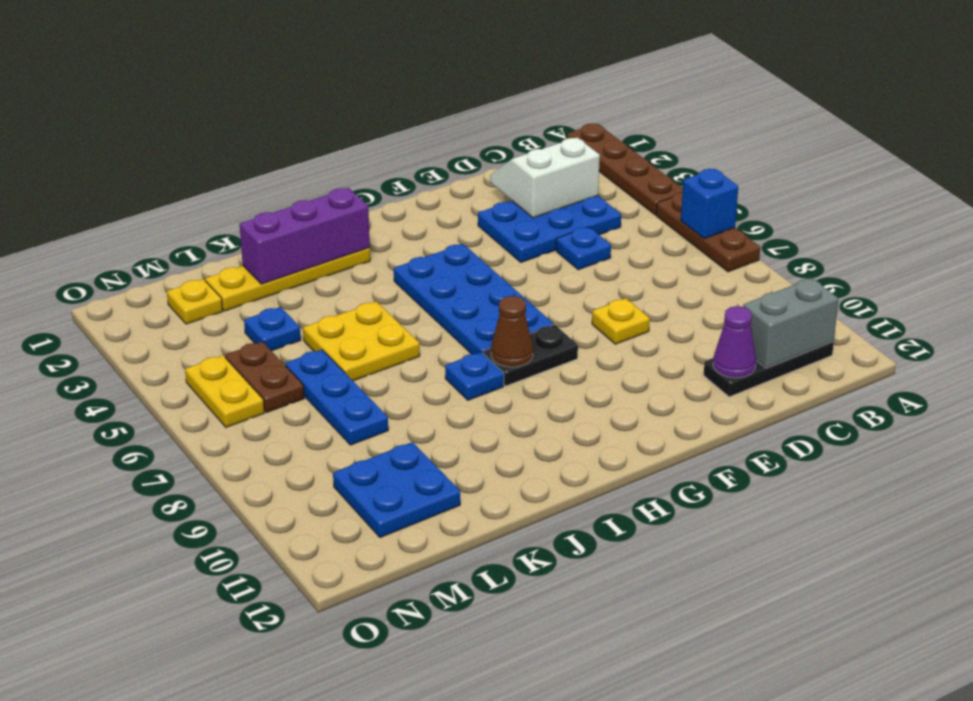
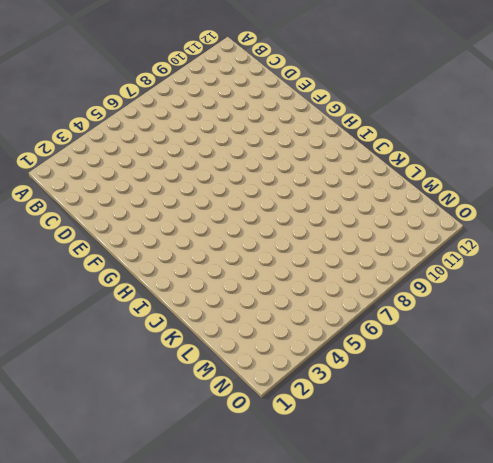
none -> brown 1x4 plate [567,123,683,215]
none -> brown 1x3 plate [656,193,760,272]
none -> black 1x3 plate [704,341,834,397]

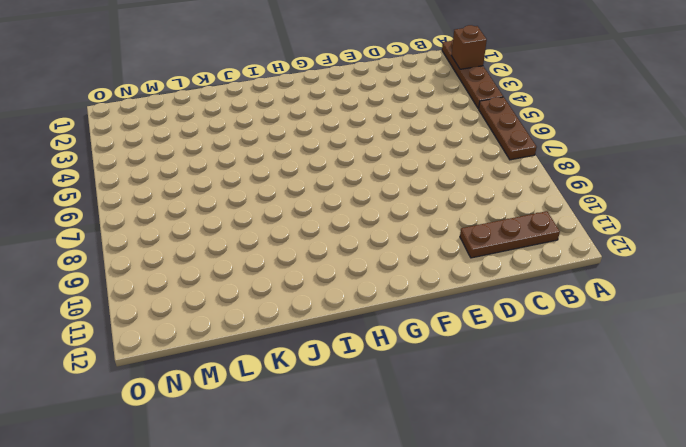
brown 1x1 brick [451,25,487,69] -> none
brown 1x3 plate [460,211,560,258] -> black 1x3 plate [704,341,834,397]
none -> blue 2x3 plate [478,196,621,262]
none -> blue 1x1 plate [556,227,611,270]
none -> yellow 1x1 plate [592,298,650,344]

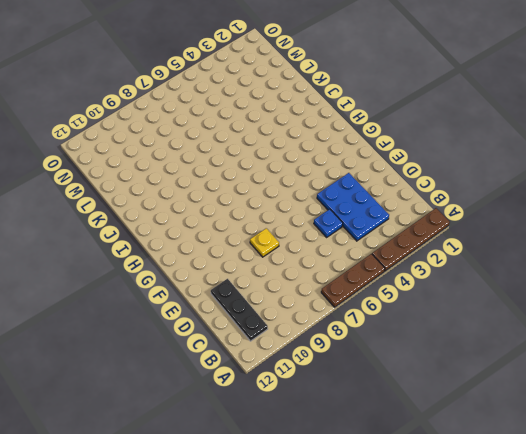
none -> blue 2x4 plate [394,244,554,354]
none -> black 1x2 plate [483,325,578,386]
none -> yellow 1x4 plate [205,248,370,311]

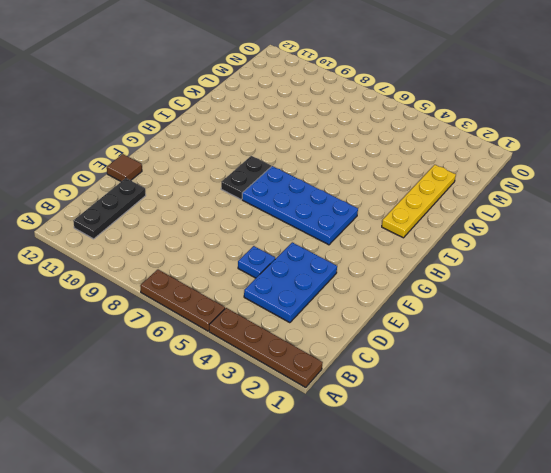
brown 1x1 tile [107,154,142,181] -> none
none -> yellow 1x1 plate [592,298,650,344]
none -> blue 1x1 plate [445,352,504,400]
none -> yellow 2x2 plate [303,301,420,381]

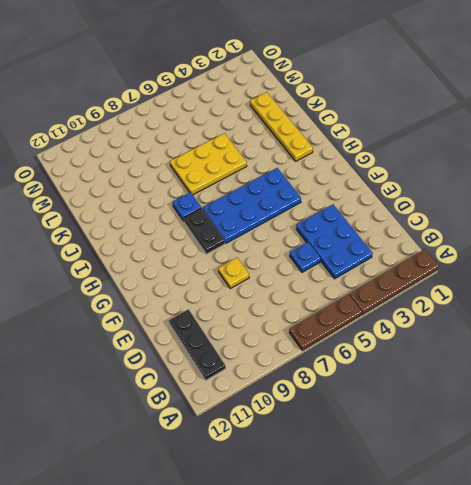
yellow 2x3 plate [170,133,247,195] -> yellow 2x2 plate [303,301,420,381]
none -> blue 1x1 plate [244,307,301,351]
none -> blue 1x3 plate [285,350,388,445]
none -> blue 2x2 plate [333,442,460,538]

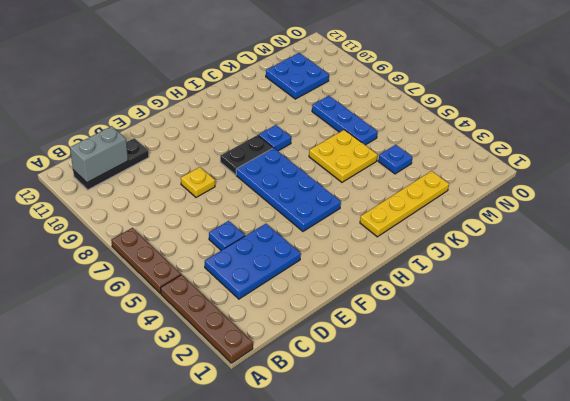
none -> yellow 1x1 plate [167,279,223,324]
none -> brown 1x2 plate [225,342,304,413]
none -> yellow 1x2 plate [185,355,264,427]

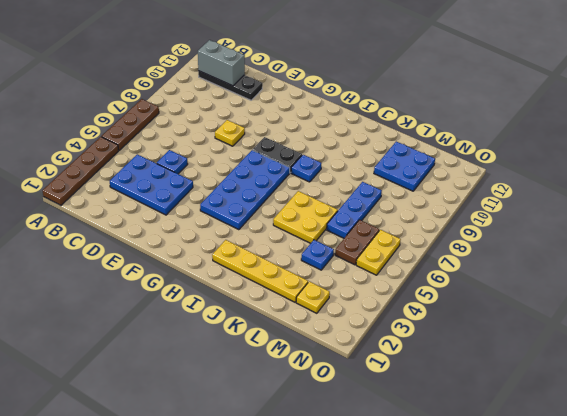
none -> blue 1x1 brick [681,169,738,239]
none -> white 2x2 slope [490,138,600,218]
none -> purple 1x1 cone [713,306,756,378]

